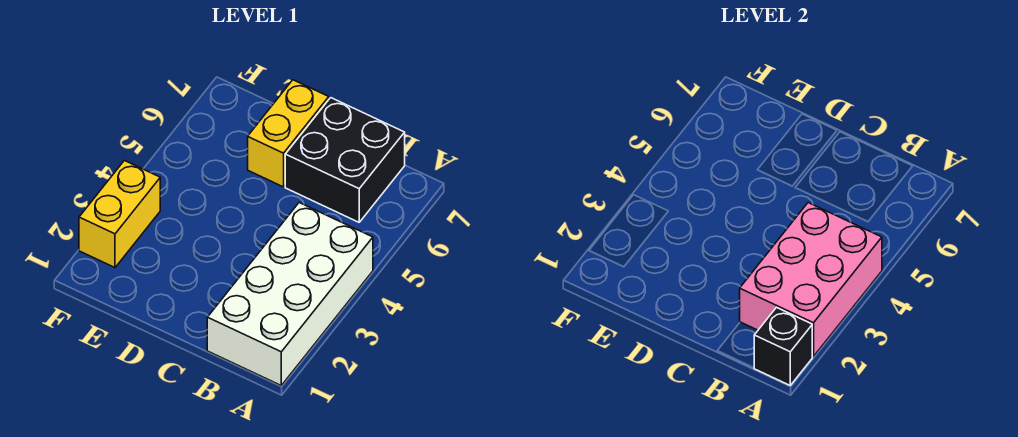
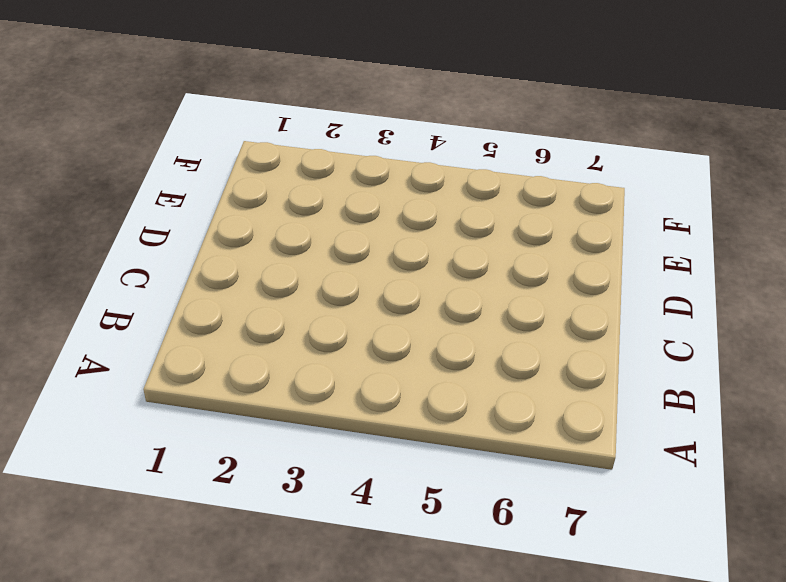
none -> white 2x4 brick [207,203,373,385]
none -> black 2x2 brick [285,98,405,222]

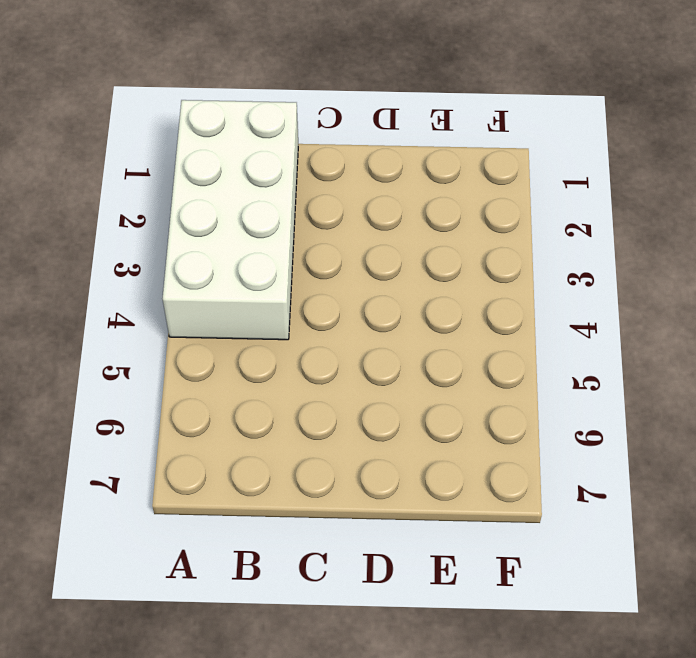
none -> black 2x2 brick [285,98,405,222]
none -> yellow 1x2 brick [248,80,329,187]

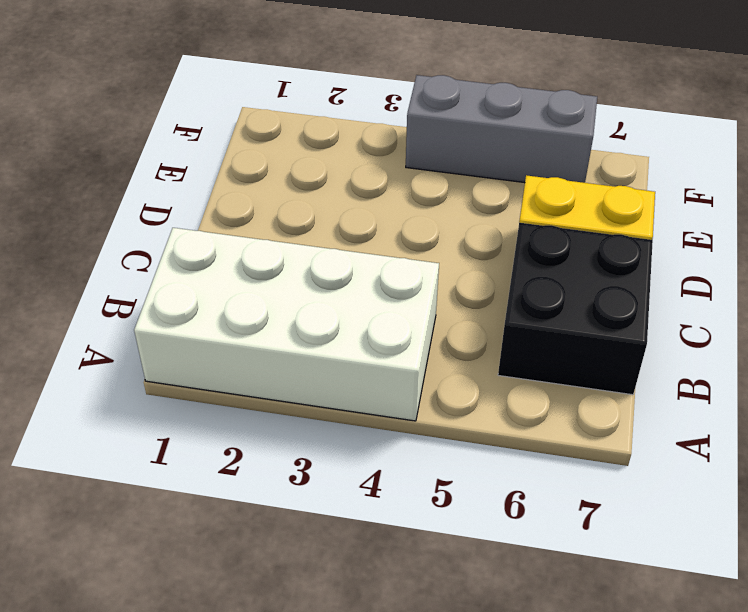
grey 1x3 brick [406,75,597,183] -> none
none -> yellow 1x2 brick [79,161,160,268]
none -> black 1x1 brick [754,308,812,385]

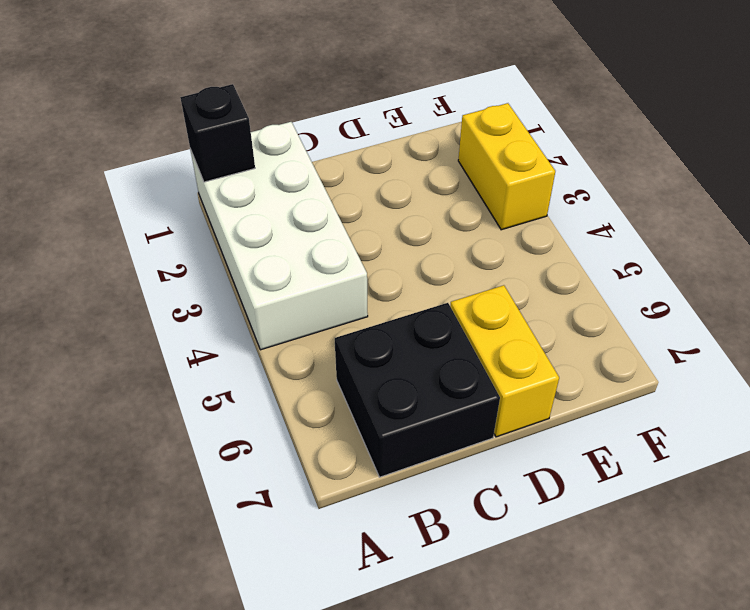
none -> pink 2x3 brick [740,203,882,357]

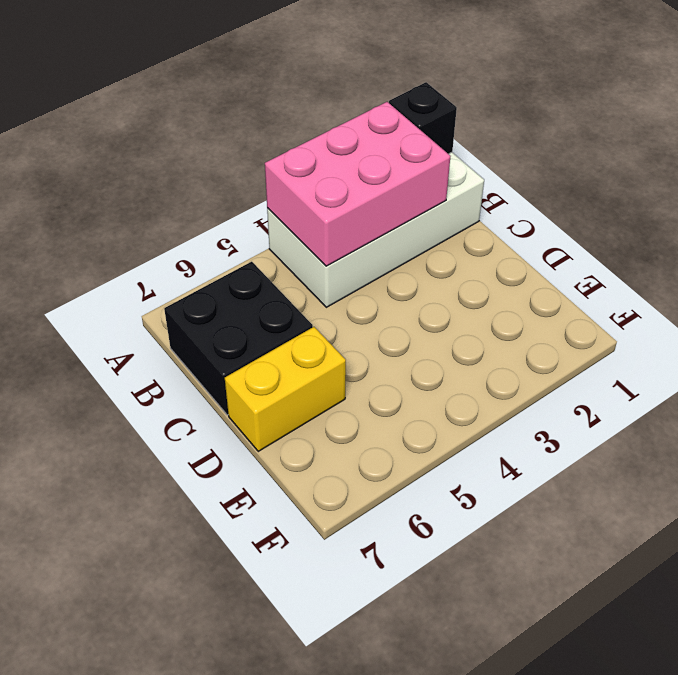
none -> yellow 1x2 brick [79,161,160,268]

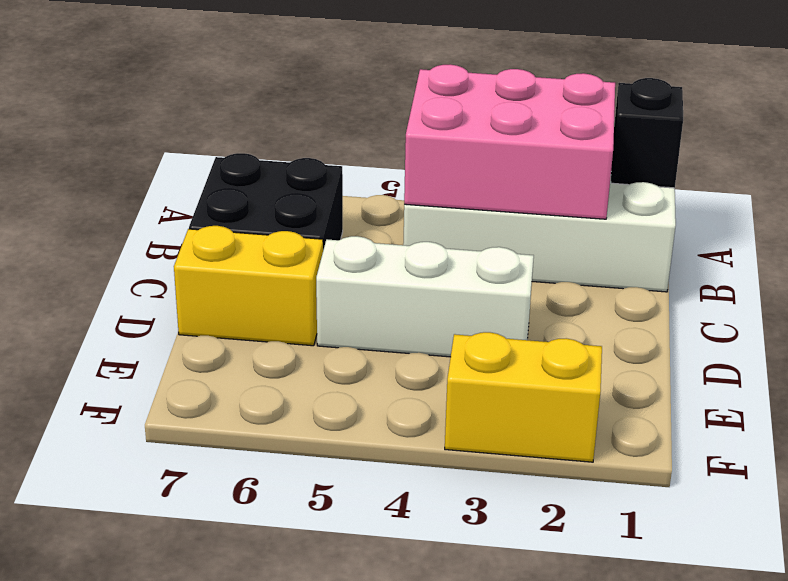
white 1x3 brick [316,236,534,357] -> none

